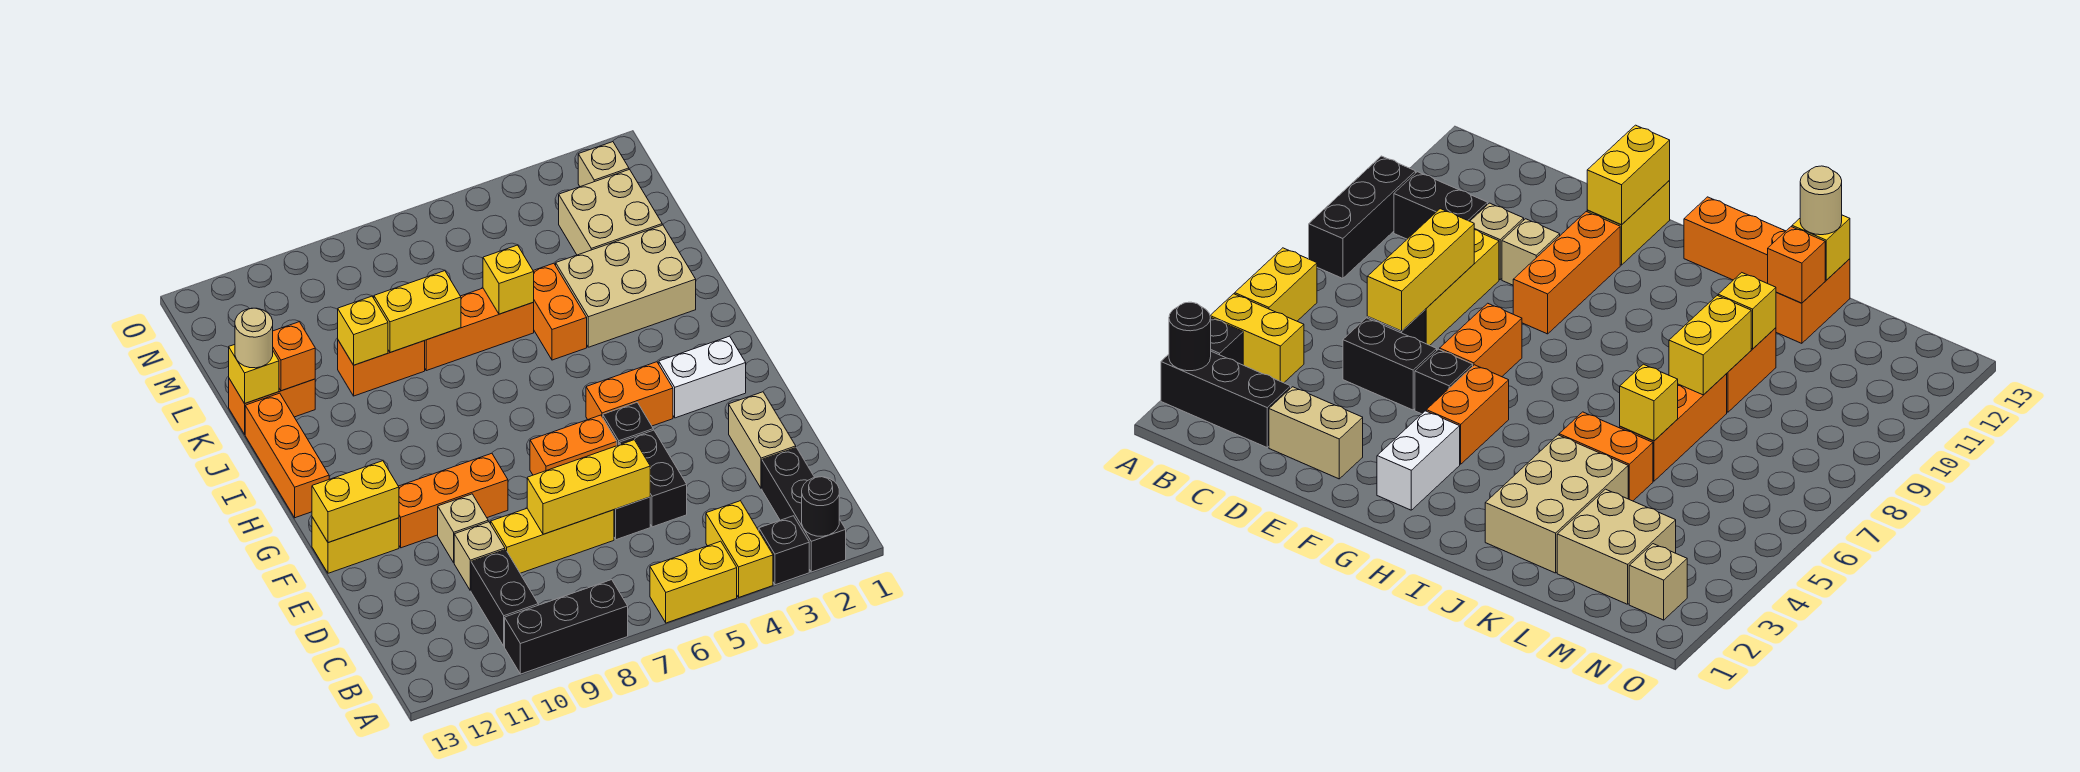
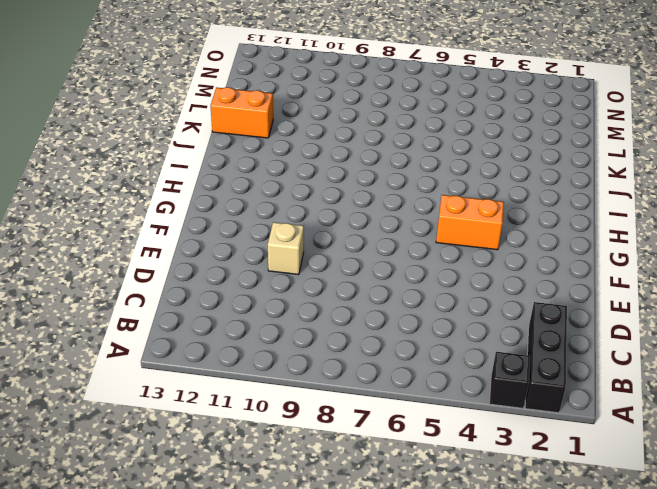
none -> yellow 1x2 brick [706,501,773,597]
none -> yellow 1x2 brick [650,541,737,623]
none -> black 1x3 brick [505,580,628,674]
none -> black 1x2 brick [471,550,538,646]

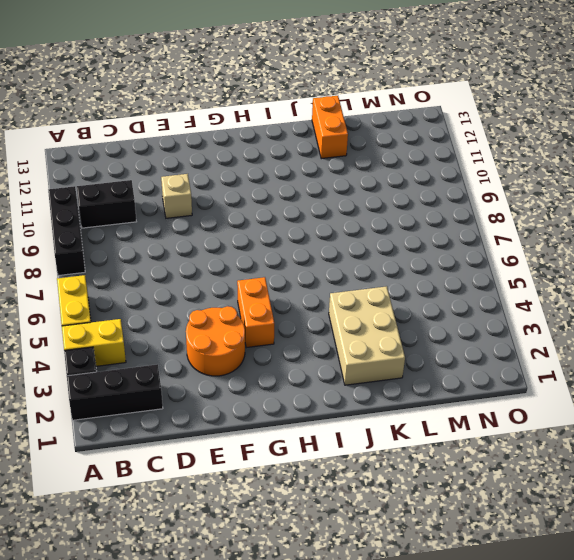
orange 2x2 round brick [186,306,245,376] -> none
none -> tan 1x2 brick [729,392,796,489]
none -> black 1x2 brick [620,430,687,527]
none -> black 1x1 brick [614,497,650,540]
none -> yellow 1x3 brick [491,509,614,573]

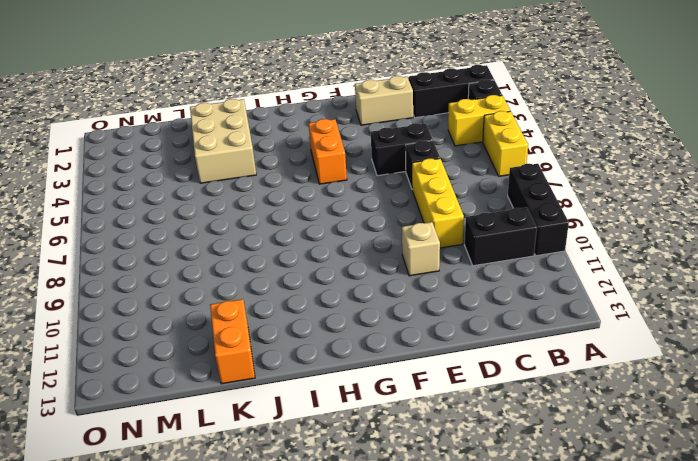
none -> tan 1x1 brick [454,522,505,591]
none -> black 1x1 brick [603,403,653,446]
none -> orange 1x2 brick [530,415,617,475]
none -> orange 1x3 brick [399,453,508,548]

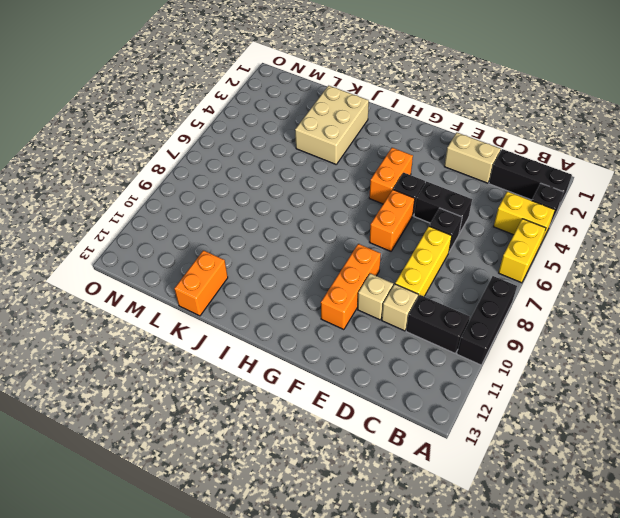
none -> yellow 1x2 brick [312,517,399,573]
none -> white 1x2 brick [659,336,746,418]
none -> orange 1x3 brick [245,393,329,518]
none -> orange 1x2 brick [533,263,587,360]

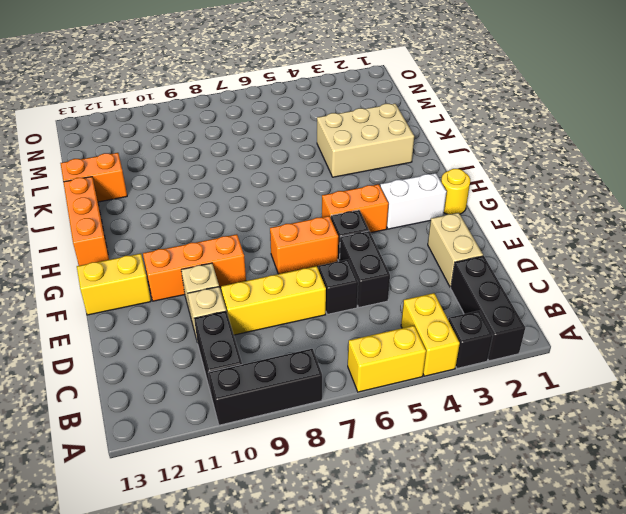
yellow 1x1 round brick [441,169,470,214] -> none
none -> orange 1x2 brick [533,263,587,360]
none -> orange 1x3 brick [425,288,534,371]
none -> orange 1x2 brick [338,340,425,396]
none -> tan 2x2 brick [559,169,662,255]

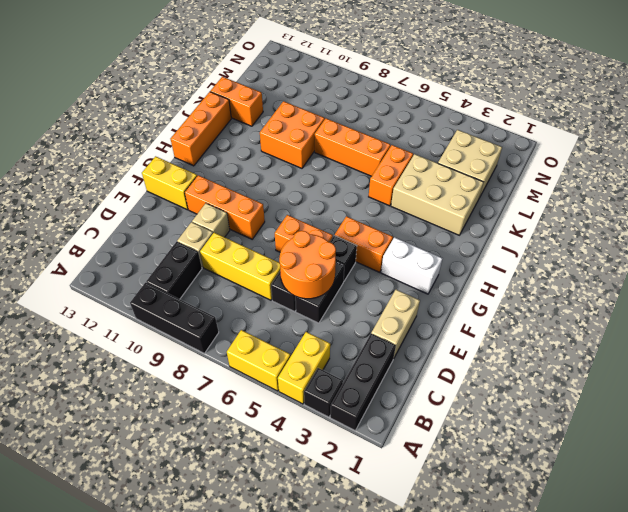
orange 2x2 round brick [279,231,336,299] -> yellow 1x3 brick [527,440,650,534]
orange 2x2 brick [260,101,325,168] -> orange 1x2 brick [338,340,425,396]
none -> tan 1x1 brick [578,142,629,187]
none -> black 1x1 round brick [802,477,839,536]
none -> yellow 1x2 brick [312,461,399,543]
none -> yellow 1x1 brick [483,245,534,314]

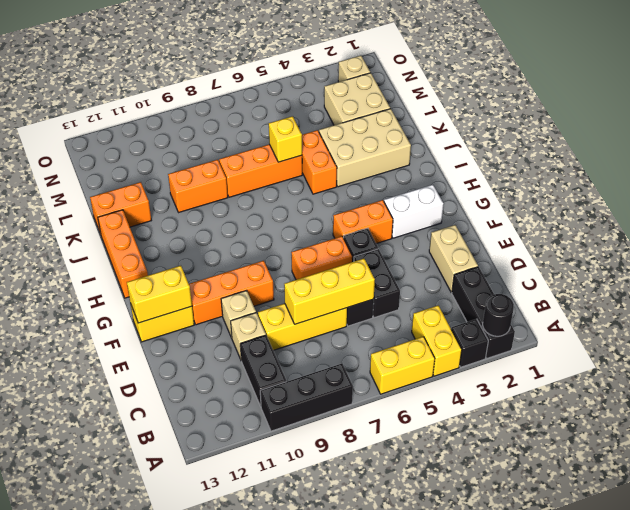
none -> yellow 1x2 brick [374,271,461,352]
none -> yellow 1x1 brick [338,296,388,365]
none -> orange 1x1 brick [273,322,315,391]
none -> yellow 1x1 brick [229,344,279,404]

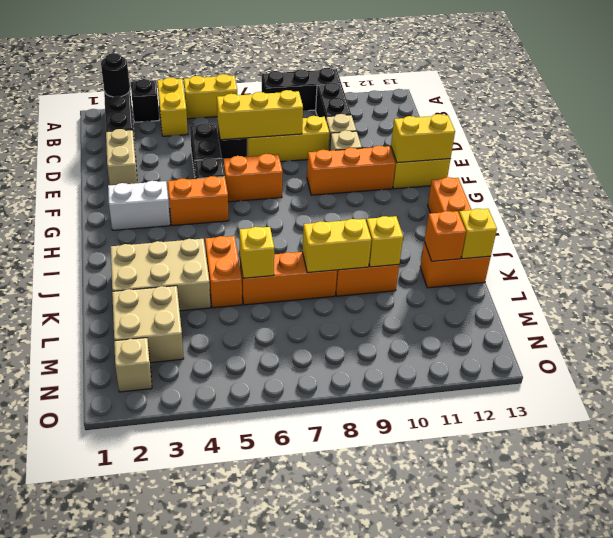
none -> tan 1x1 round brick [235,308,273,368]

